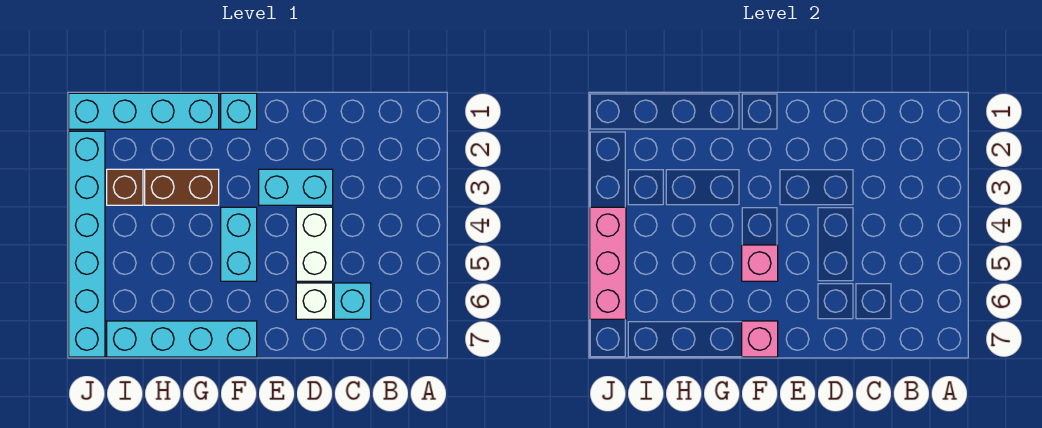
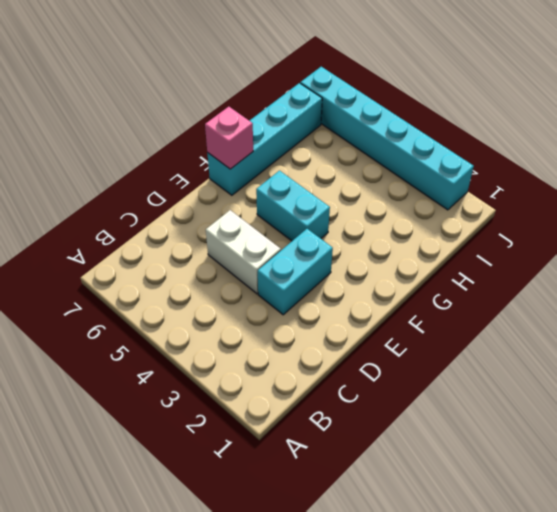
none -> cyan 1x1 brick [334,283,371,319]
none -> white 1x1 brick [296,283,333,319]
none -> cyan 1x1 brick [221,93,257,129]

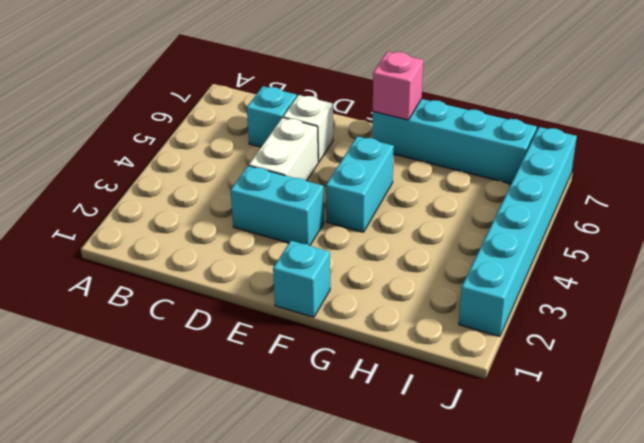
none -> cyan 1x4 brick [69,93,219,129]
none -> brown 1x2 brick [145,169,219,205]
none -> brown 1x1 brick [107,169,143,205]

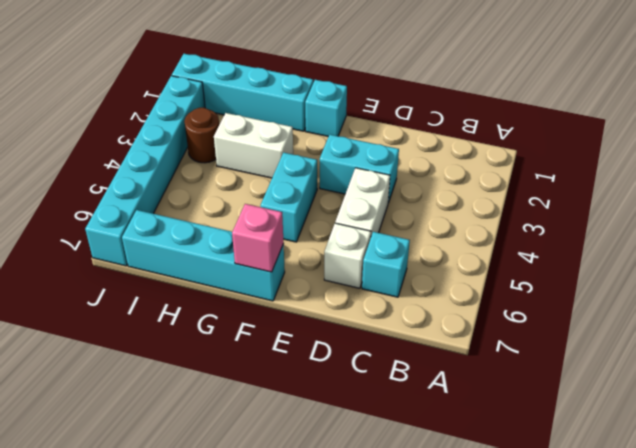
white 1x2 brick [214,113,293,178] -> brown 1x2 brick [145,169,219,205]
brown 1x1 round brick [184,108,219,163] -> brown 1x1 brick [107,169,143,205]
none -> pink 1x1 brick [742,245,778,281]
none -> pink 1x3 brick [590,207,626,319]

